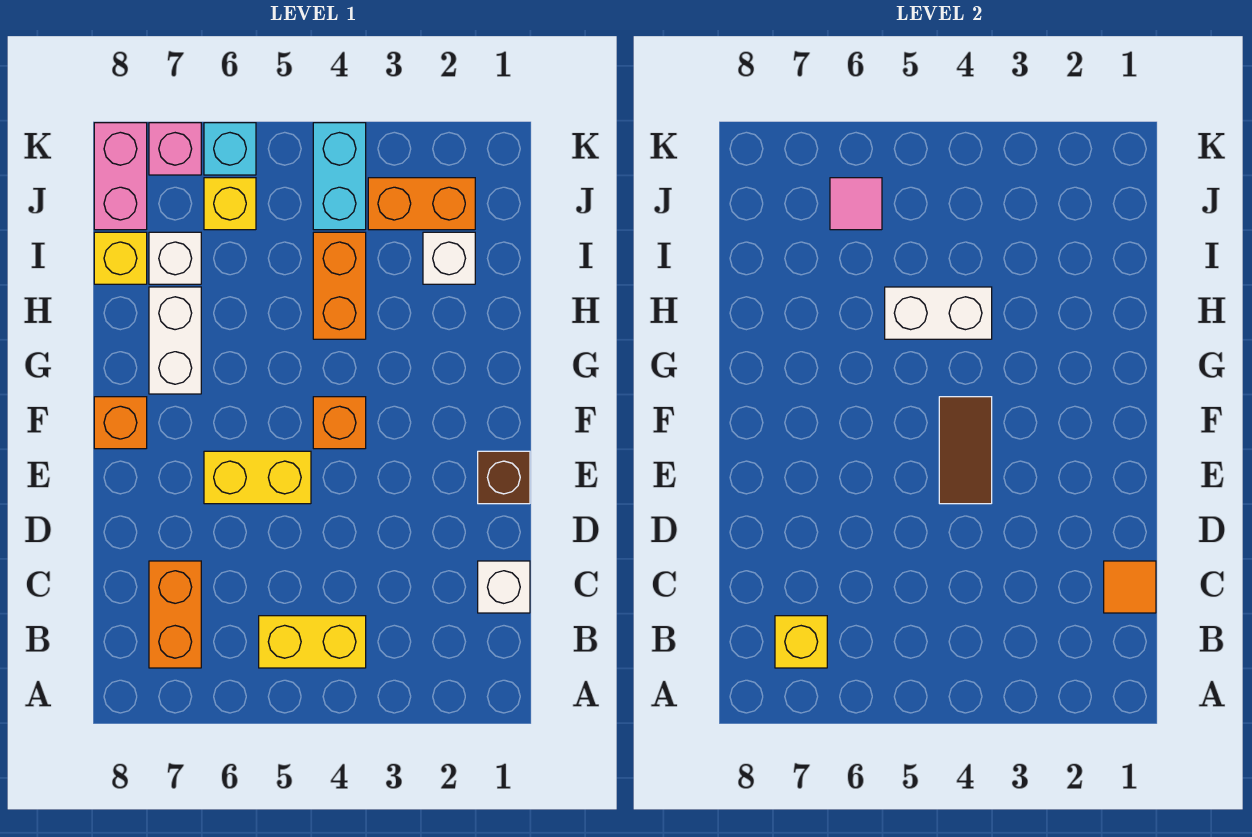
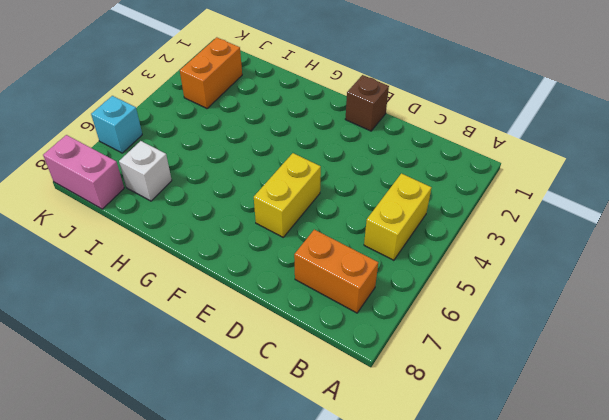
none -> white 1x1 brick [478,561,530,613]
none -> orange 1x1 brick [313,397,366,449]
none -> orange 1x1 brick [94,397,147,449]

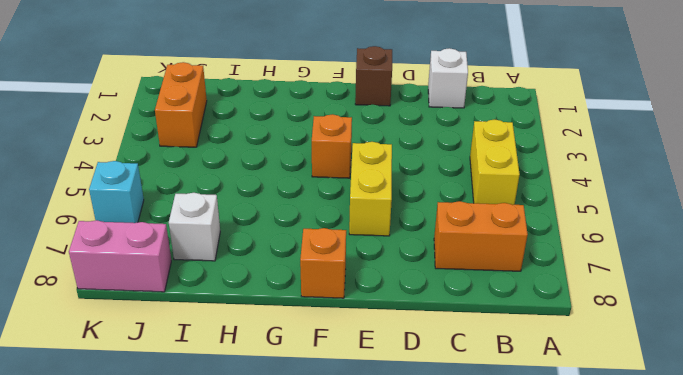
none -> white 1x2 brick [149,287,201,394]
none -> orange 1x2 brick [313,232,366,339]
none -> white 1x1 brick [423,232,475,284]

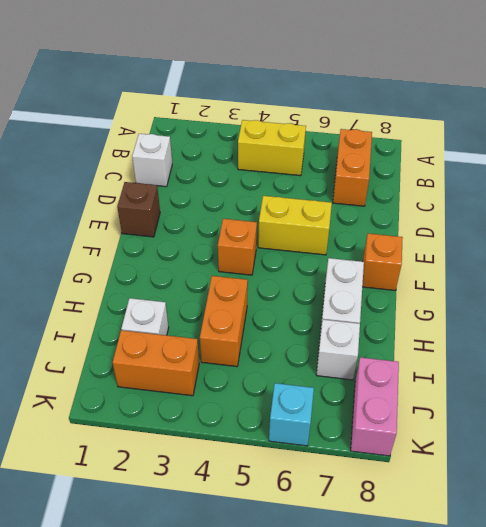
none -> yellow 1x1 brick [94,232,147,284]
none -> cyan 1x2 brick [313,123,366,230]
none -> yellow 1x1 brick [204,178,256,230]

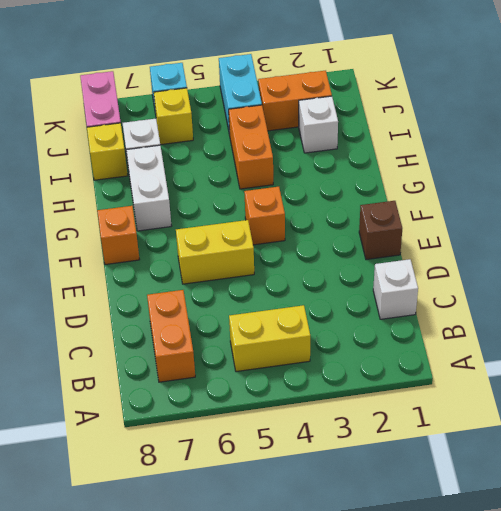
none -> pink 1x1 brick [149,123,201,175]
none -> yellow 1x1 brick [775,616,827,668]
none -> orange 1x1 tile [1104,561,1156,613]

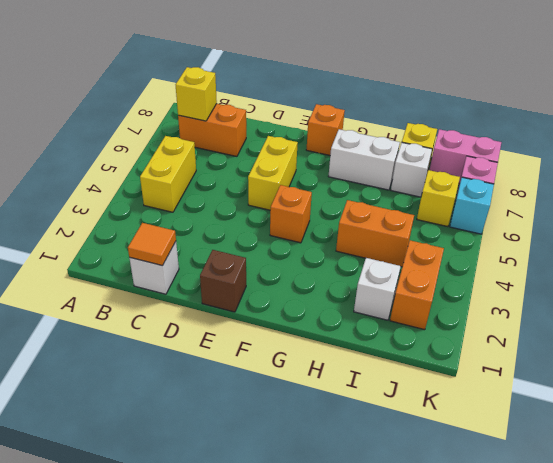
none -> cyan 1x2 brick [313,123,366,230]
none -> brown 1x2 tile [939,397,992,504]
none -> white 1x2 brick [885,287,992,339]

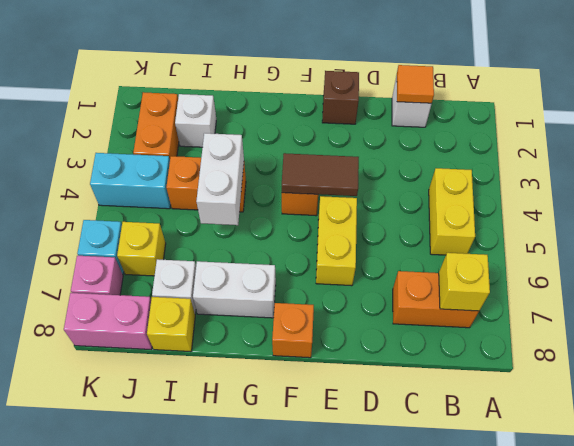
none -> pink 1x1 tile [830,178,882,230]

